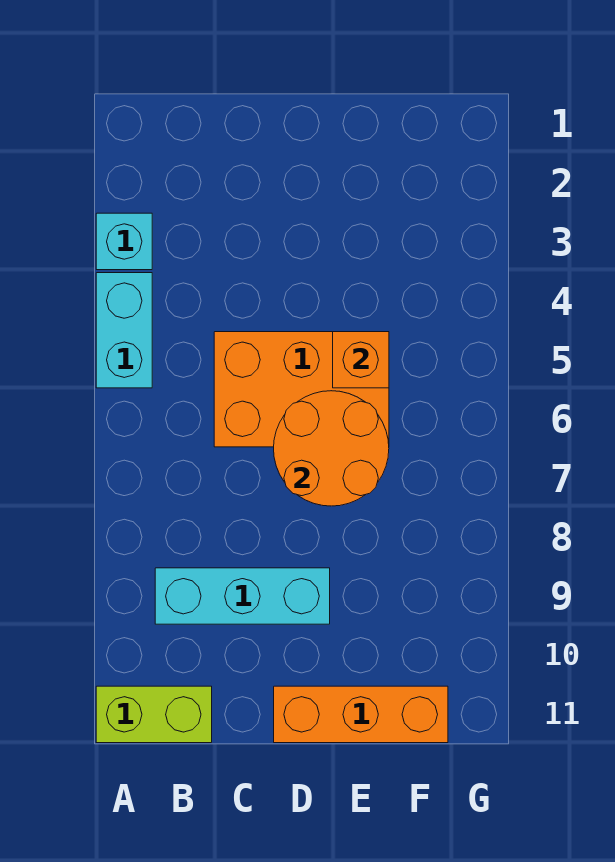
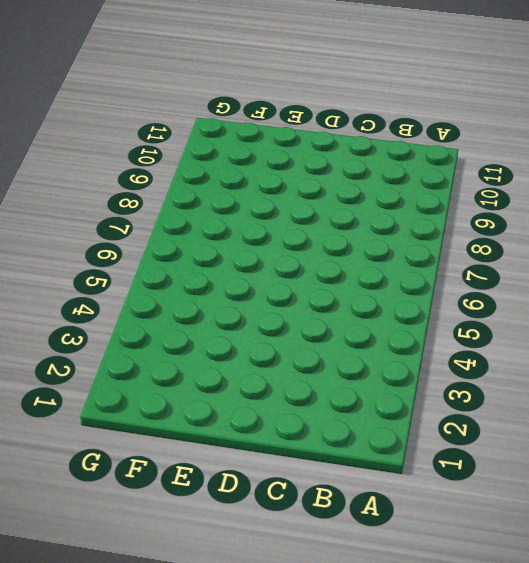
none -> cyan 1x1 brick [96,213,152,270]
none -> cyan 1x2 brick [96,273,152,388]

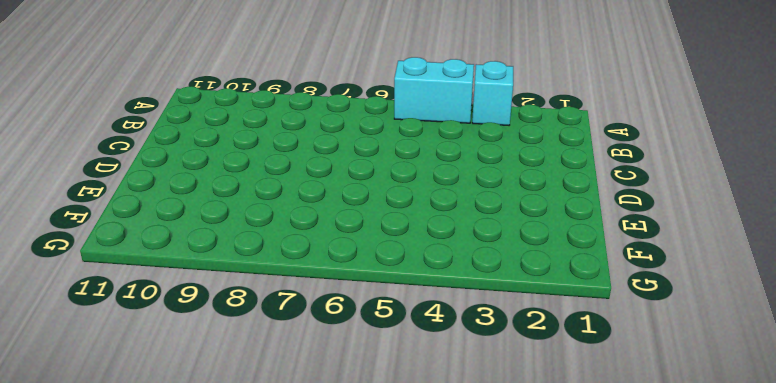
none -> lime 1x2 brick [96,686,212,743]
none -> cyan 1x3 brick [155,568,330,624]

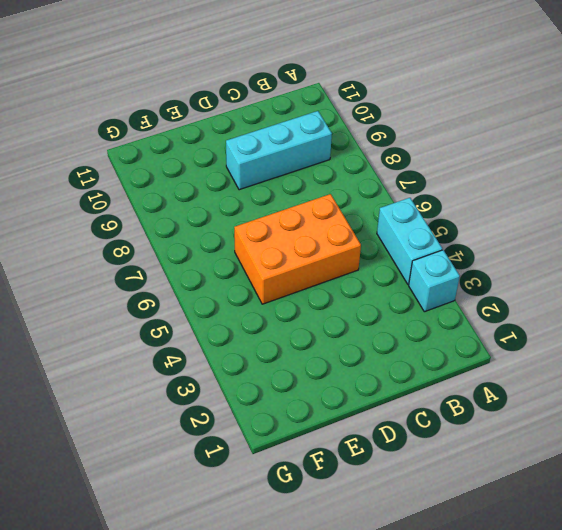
none -> lime 1x2 brick [96,686,212,743]
none -> orange 1x3 brick [274,686,448,743]

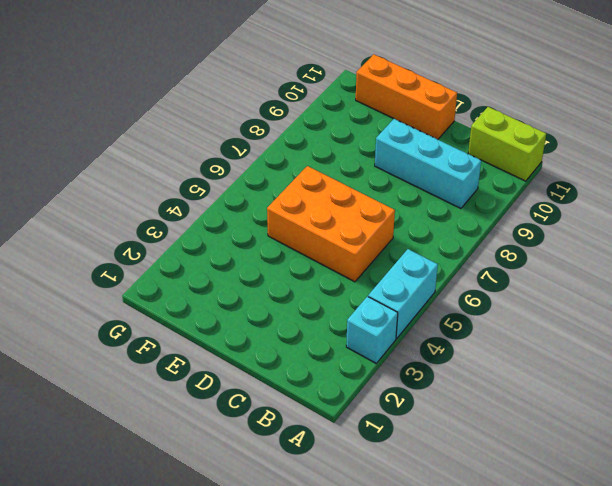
none -> orange 2x2 round brick [274,391,389,506]
none -> orange 1x1 brick [333,332,389,388]

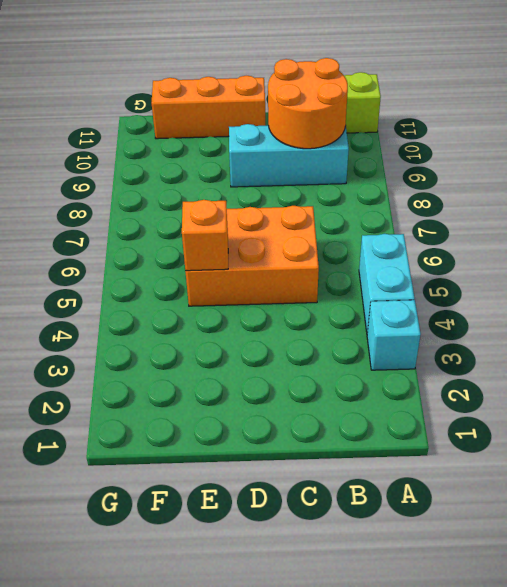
orange 2x2 round brick [268,58,348,149] -> orange 2x2 round brick moved to [274,391,389,506]

